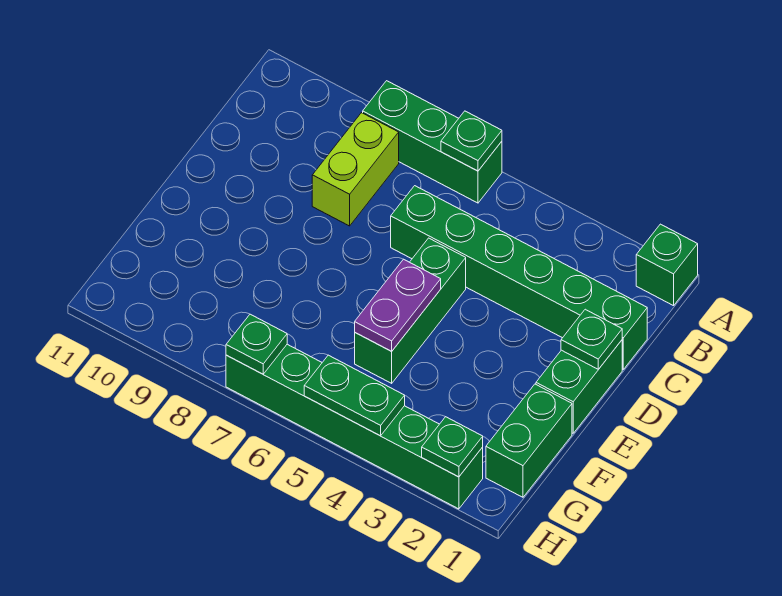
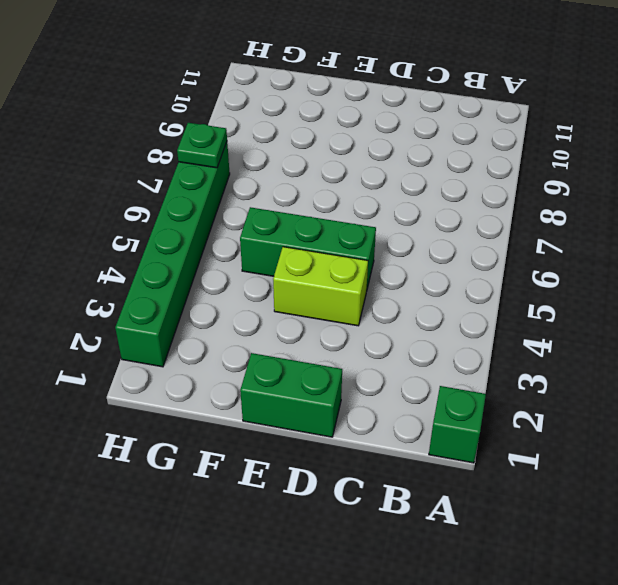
lime 1x2 brick [273,247,368,326] -> lime 1x2 brick moved to [312,113,399,226]
none -> green 1x3 brick [363,81,502,203]
none -> green 1x6 brick [391,186,647,369]
none -> green 1x2 brick [486,384,572,497]

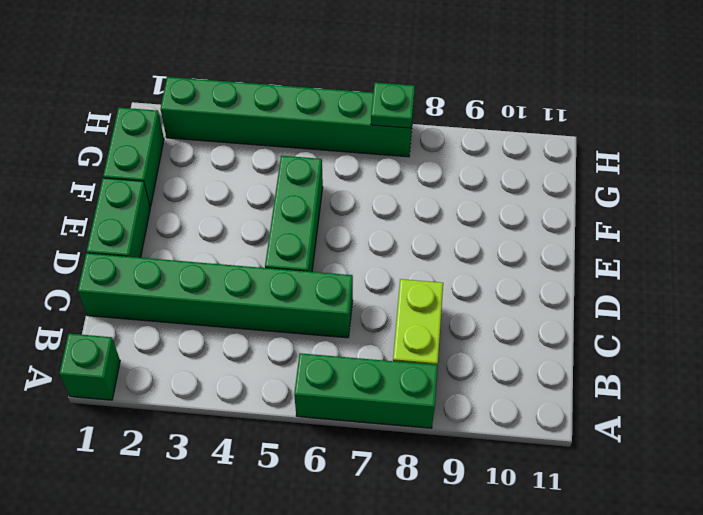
none -> green 1x1 plate [441,111,502,171]
none -> green 1x1 plate [561,309,622,369]
none -> purple 1x2 plate [355,259,441,351]

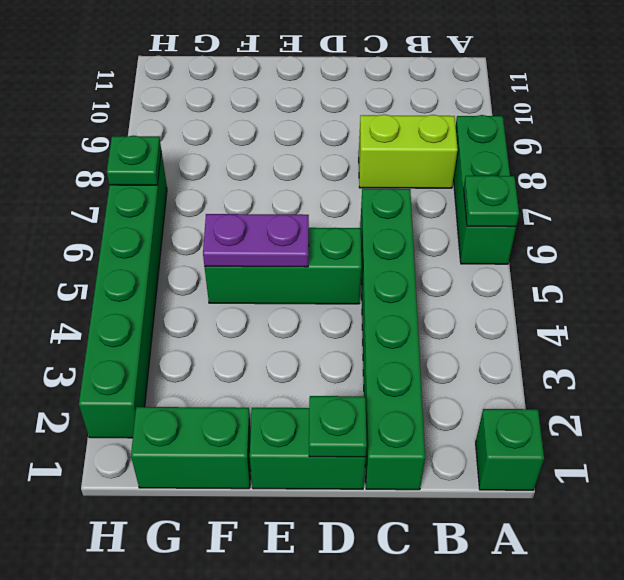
none -> green 1x1 plate [422,417,483,477]
none -> green 1x2 plate [304,355,405,436]

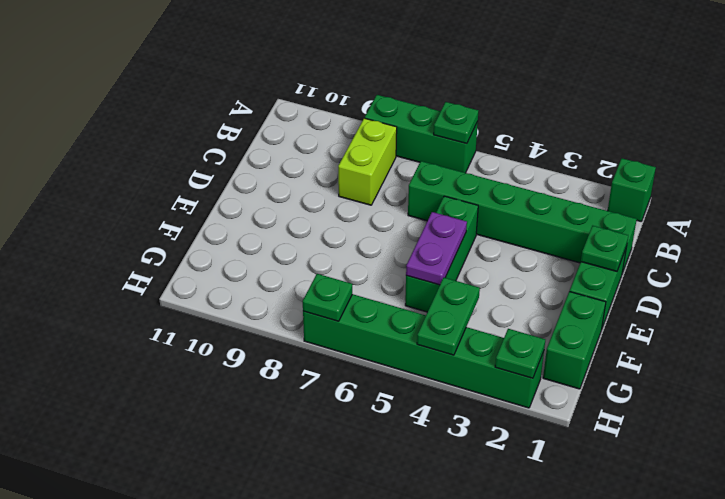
green 1x2 plate [417,278,480,355] -> green 1x2 plate turned to [304,355,405,436]

